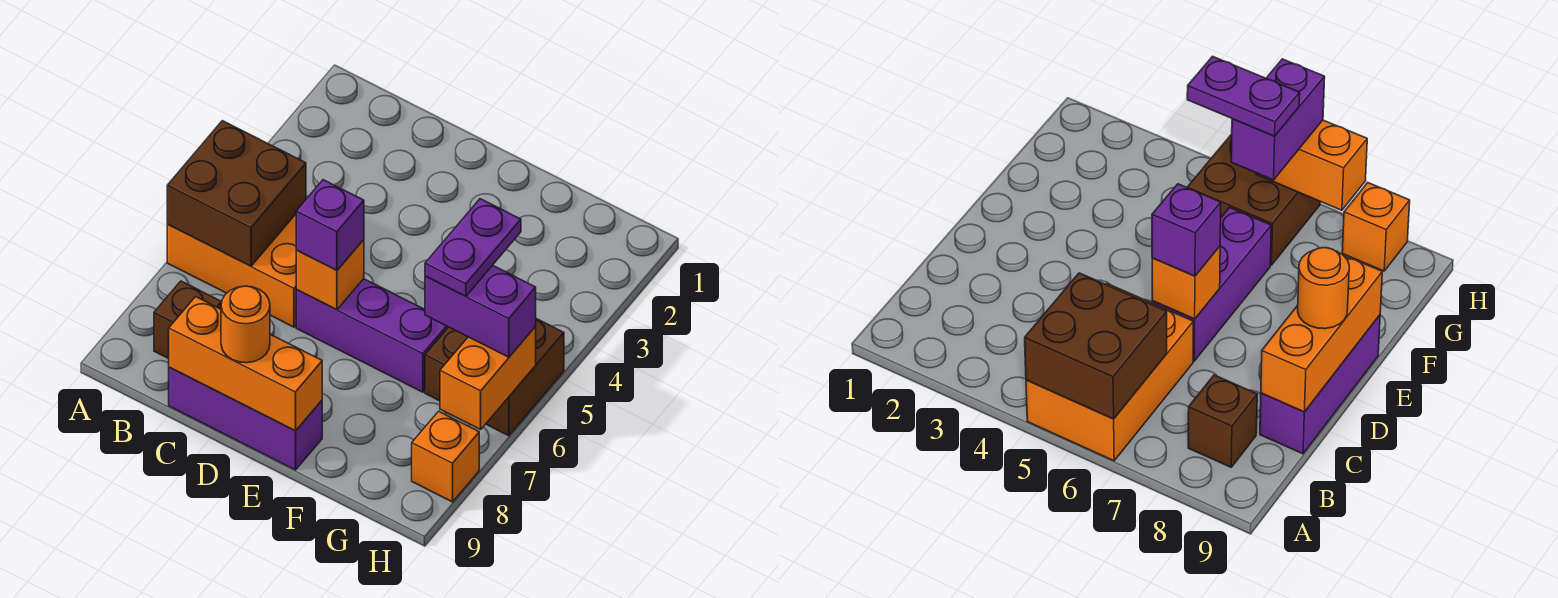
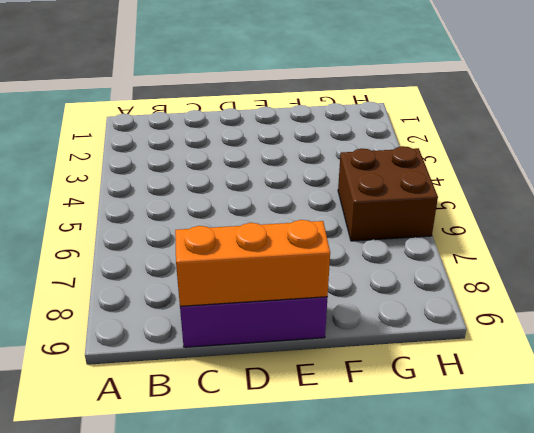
none -> orange 2x3 brick [167,214,296,327]
none -> brown 1x1 brick [154,281,222,359]
none -> purple 1x3 brick [296,279,448,392]

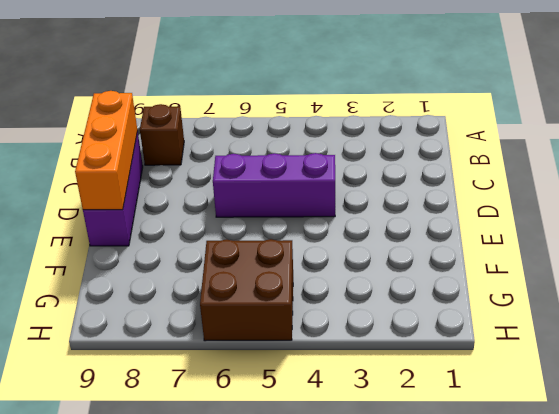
purple 1x3 brick [213,153,335,217] -> purple 1x3 brick turned to [296,279,448,392]
none -> orange 2x3 brick [167,214,296,327]
none -> orange 1x1 brick [412,411,479,502]
none -> brown 2x2 brick [167,121,306,266]

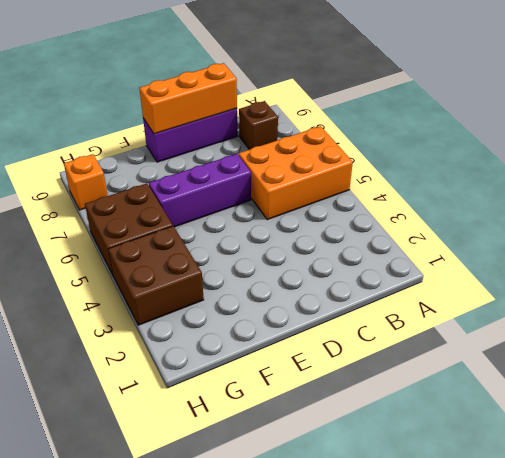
brown 2x2 brick [108,226,204,325] -> brown 2x2 brick moved to [167,121,306,266]
none -> orange 1x1 brick [296,240,364,310]
none -> orange 1x2 brick [440,327,536,430]
none -> purple 1x1 brick [296,180,364,270]

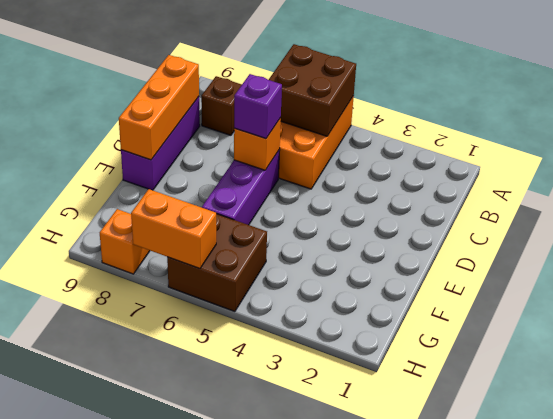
none -> orange 1x1 round brick [221,286,270,363]
none -> purple 1x2 brick [425,265,536,357]
none -> purple 1x2 plate [425,199,521,296]

